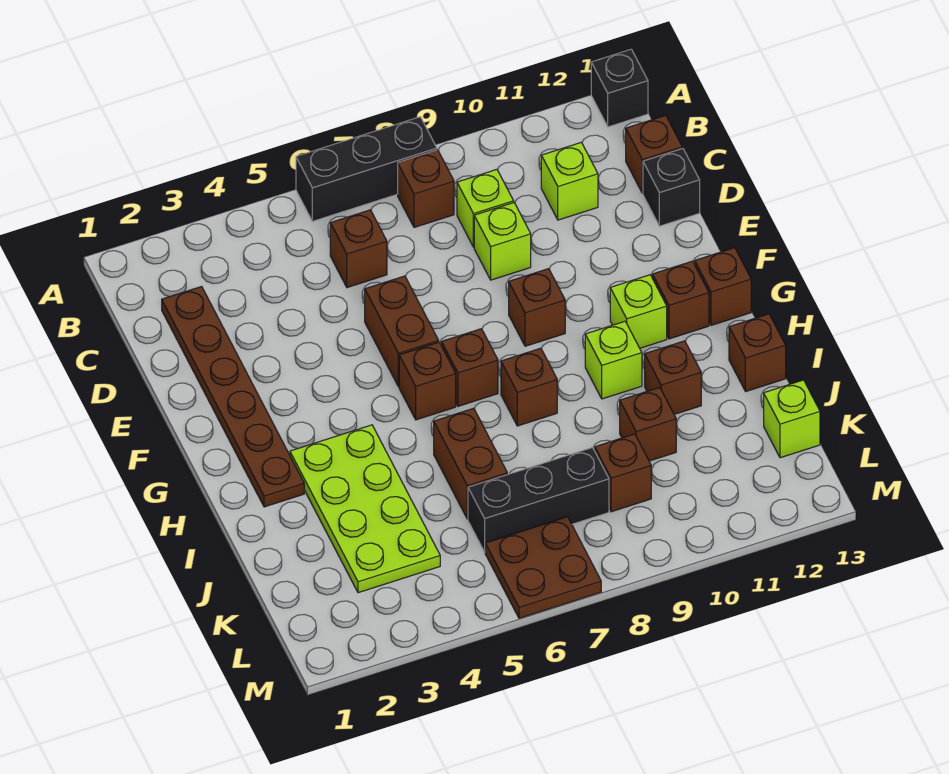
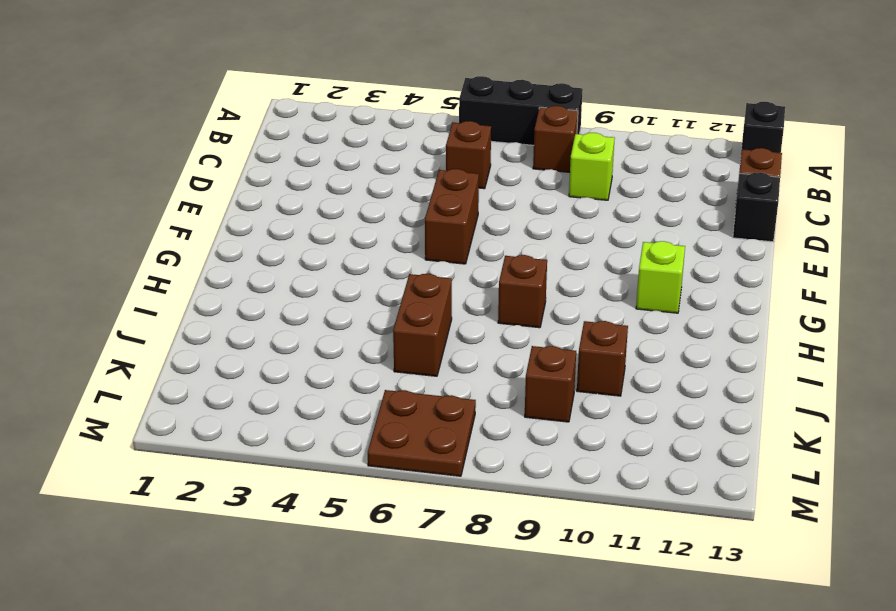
none -> brown 1x6 plate [162,287,304,507]
none -> lime 1x1 brick [541,142,598,220]
none -> lime 1x1 brick [474,203,531,280]

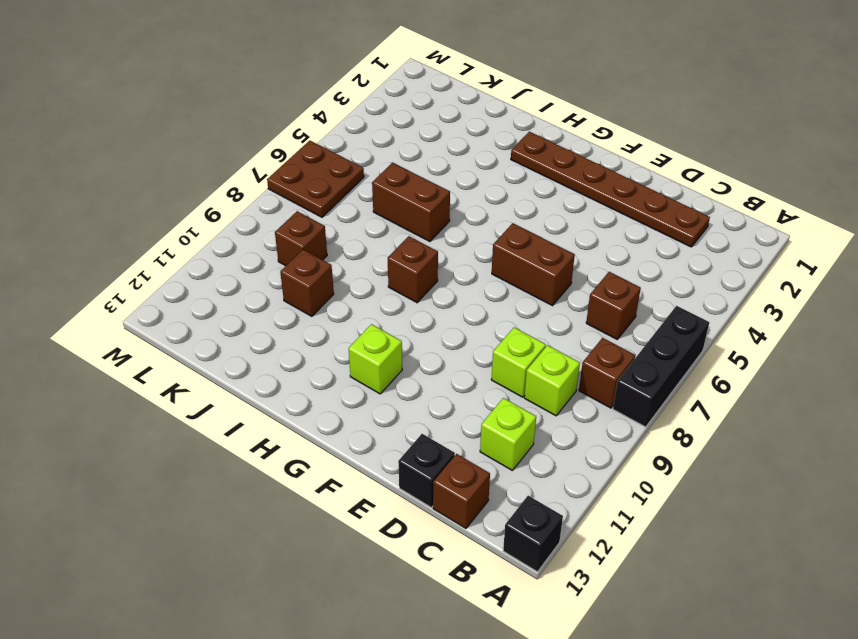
none -> brown 1x1 brick [509,269,565,346]
none -> brown 1x1 brick [399,342,456,420]
none -> brown 1x1 brick [441,329,498,406]

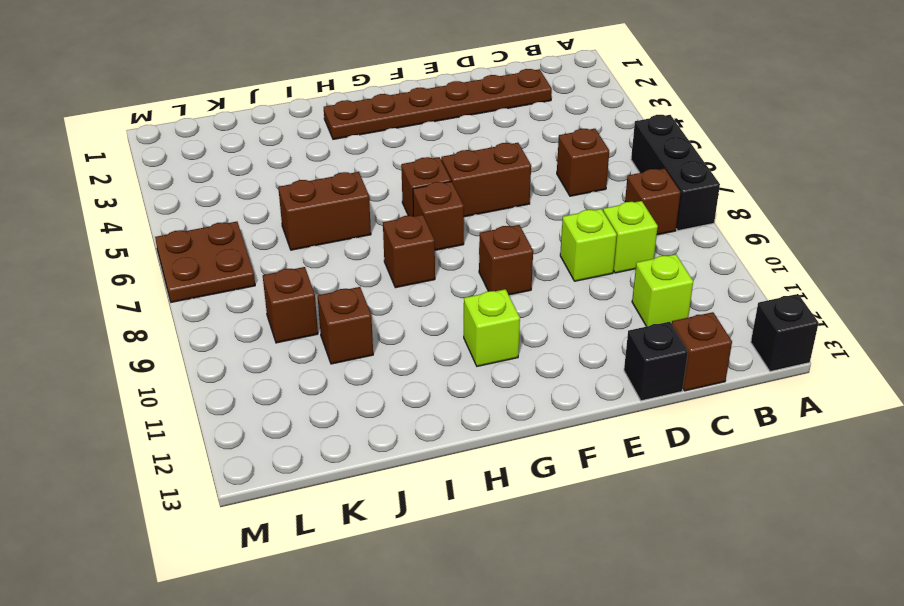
none -> brown 1x1 brick [652,261,709,339]
none -> brown 1x1 brick [695,248,751,325]
none -> lime 2x4 plate [290,425,440,593]

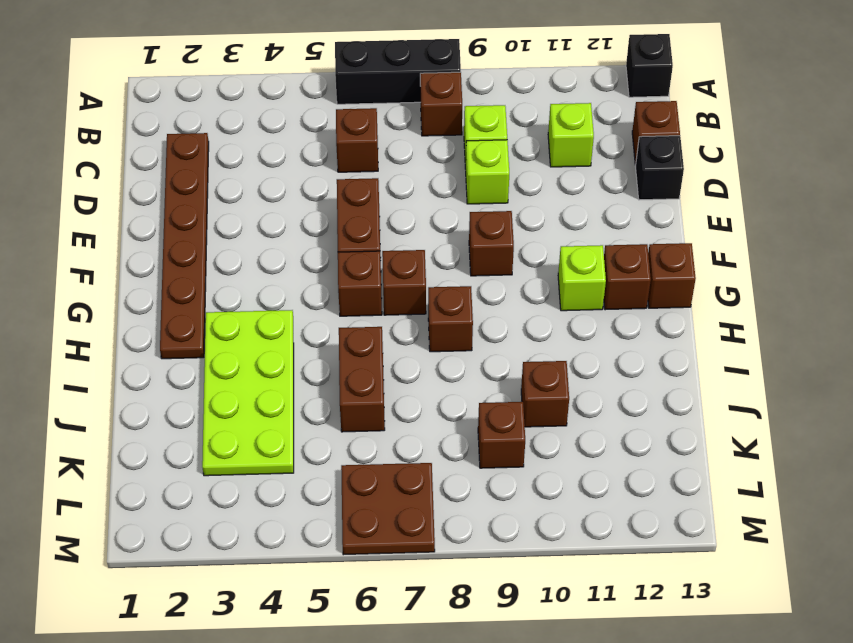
none -> lime 1x1 brick [585,321,642,399]
none -> brown 1x1 brick [645,341,701,414]
none -> brown 1x1 brick [729,314,786,391]

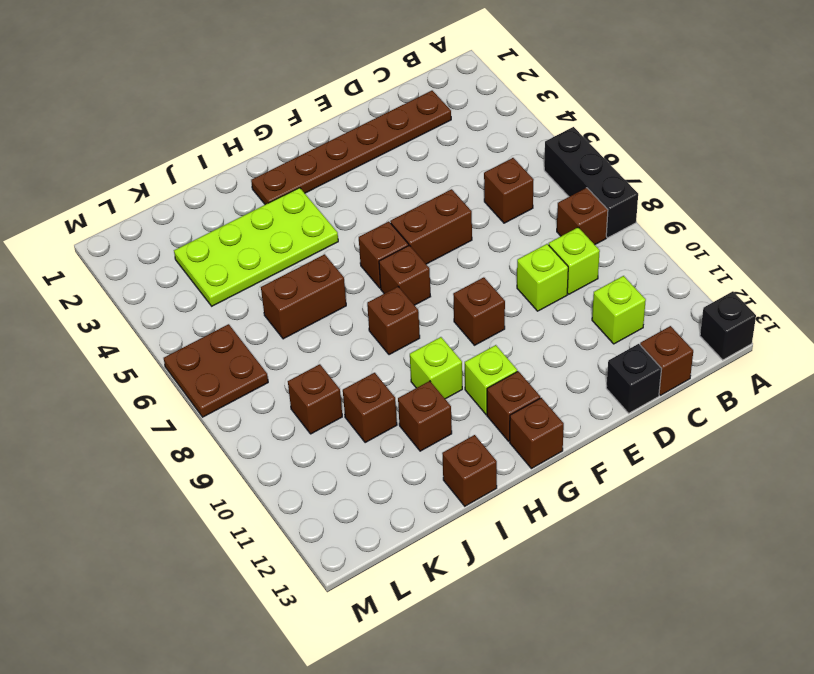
none -> black 1x3 brick [468,448,609,552]
none -> lime 1x1 brick [764,380,820,458]

